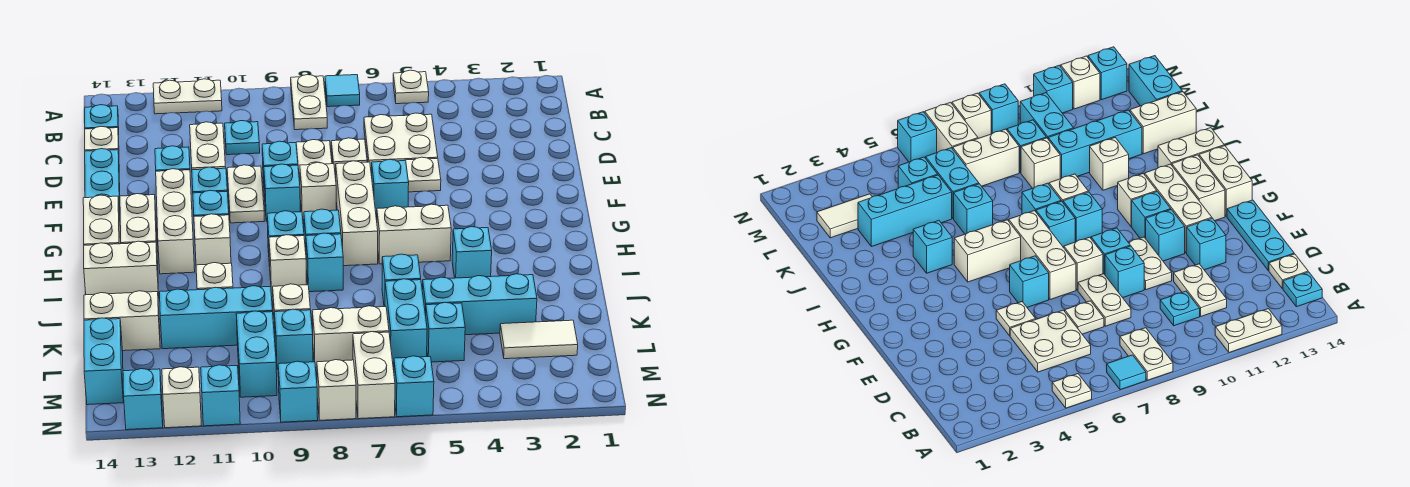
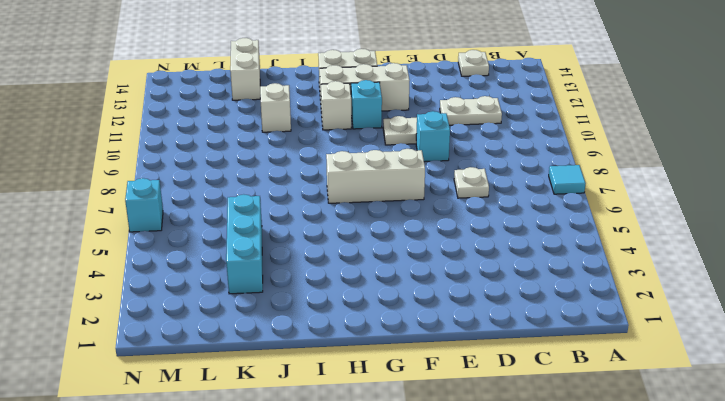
none -> white 1x1 plate [393,70,429,104]
none -> white 1x2 plate [291,75,327,130]
none -> white 1x2 plate [153,79,222,114]
none -> cyan 1x1 plate [85,105,119,134]

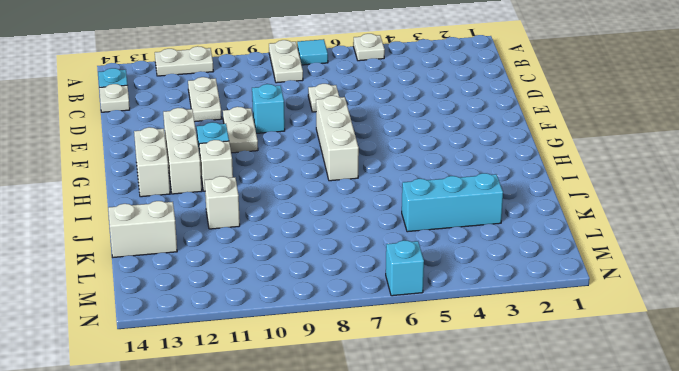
none -> white 2x2 plate [364,113,438,171]
none -> cyan 1x1 plate [225,121,260,155]
none -> white 1x2 plate [296,140,332,181]
none -> cyan 1x3 plate [85,149,120,216]

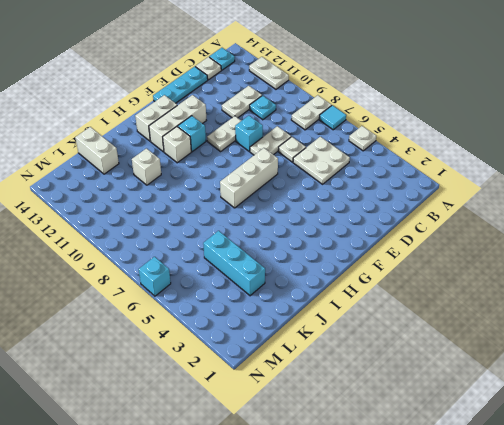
none -> white 1x1 plate [404,157,441,192]
none -> cyan 1x1 brick [155,146,190,171]
none -> cyan 1x1 brick [372,159,409,217]
none -> white 1x1 brick [300,163,336,220]

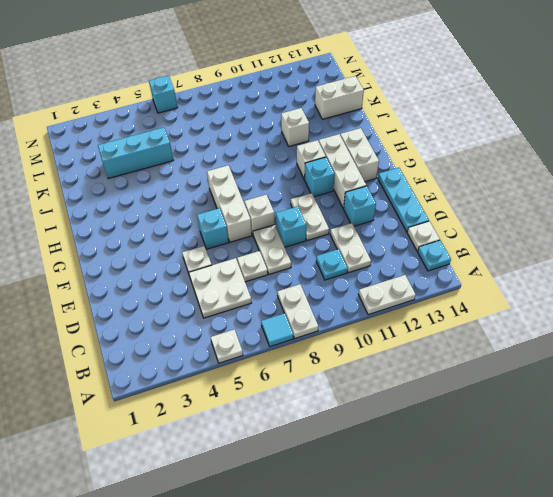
none -> cyan 1x1 brick [264,164,300,221]
none -> cyan 1x1 brick [192,167,227,193]
none -> white 1x2 brick [83,195,121,245]
none -> white 1x2 brick [377,204,451,264]

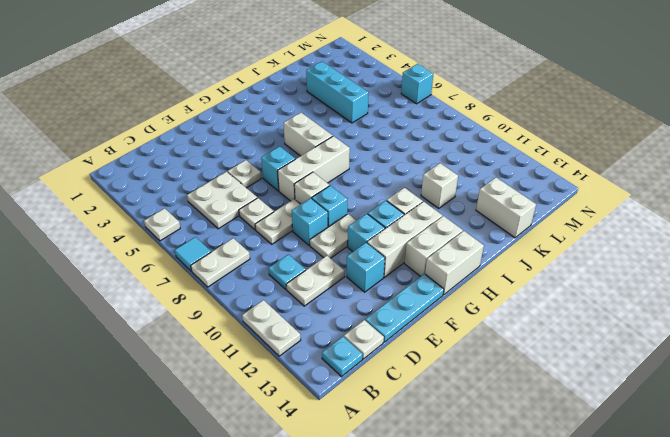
none -> cyan 1x1 brick [304,209,341,251]
none -> cyan 1x1 brick [267,211,304,266]
none -> cyan 1x1 brick [452,227,492,278]
none -> cyan 1x1 brick [306,233,343,292]

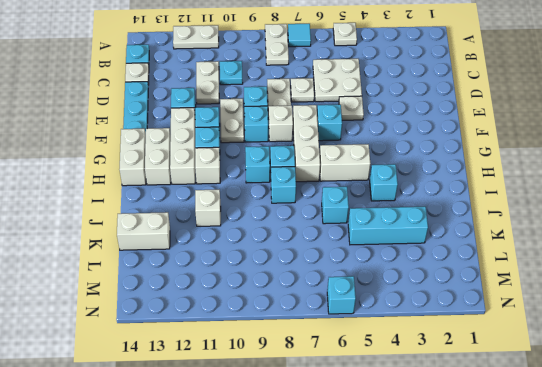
none -> white 1x1 brick [269,235,306,293]
none -> white 1x2 brick [84,241,159,298]
none -> cyan 1x2 brick [385,279,427,364]
none -> white 1x1 brick [273,284,310,336]

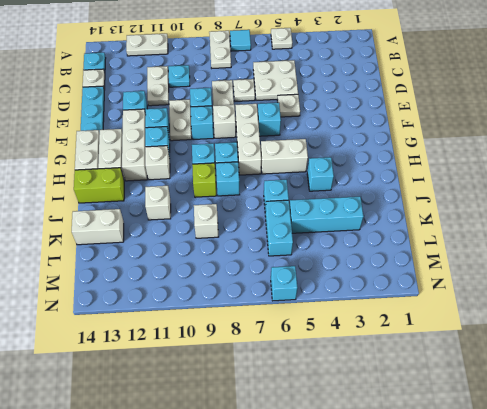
lime 1x1 brick [192,163,216,197] -> white 1x1 brick [269,235,306,293]
lime 1x2 brick [74,168,124,203] -> white 1x2 brick [84,241,159,298]
none -> cyan 1x3 brick [160,286,273,349]
none -> white 1x2 tile [500,320,578,359]
none -> cyan 1x1 brick [426,302,465,362]
none -> white 1x2 brick [312,306,389,368]

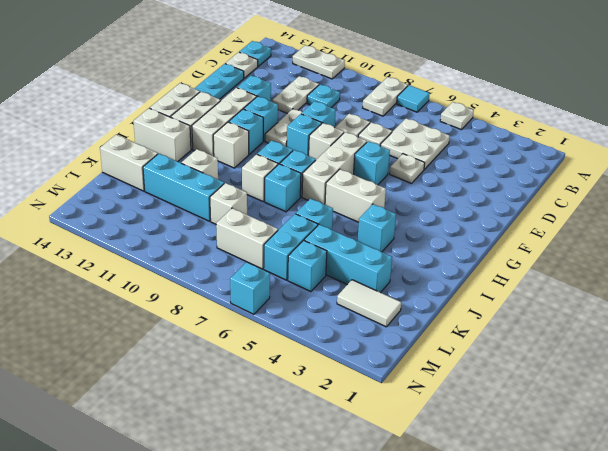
none -> cyan 1x1 brick [274,309,313,369]
none -> cyan 1x2 brick [236,311,277,397]
none -> cyan 1x2 brick [84,318,123,405]
none -> white 1x2 brick [353,332,395,419]

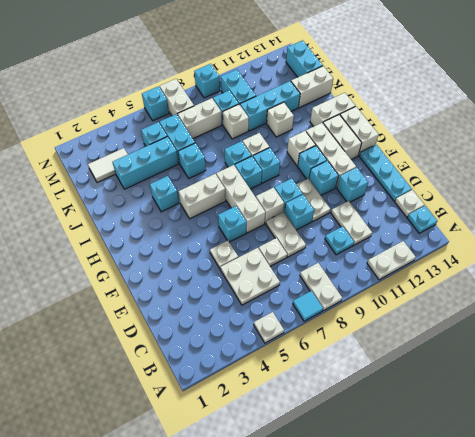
none -> white 1x1 brick [317,360,356,420]
none -> cyan 1x1 brick [201,365,240,426]
none -> white 1x1 brick [162,367,202,428]
none -> cyan 1x1 brick [123,369,163,430]

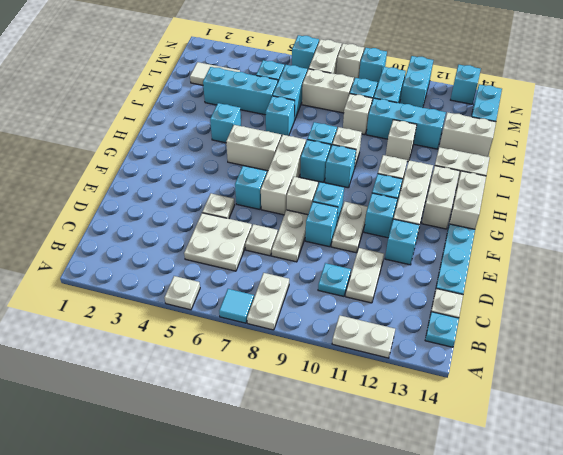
cyan 1x2 brick [400,56,433,108] -> cyan 1x1 brick [201,365,240,426]
none -> white 1x1 brick [162,367,202,428]

